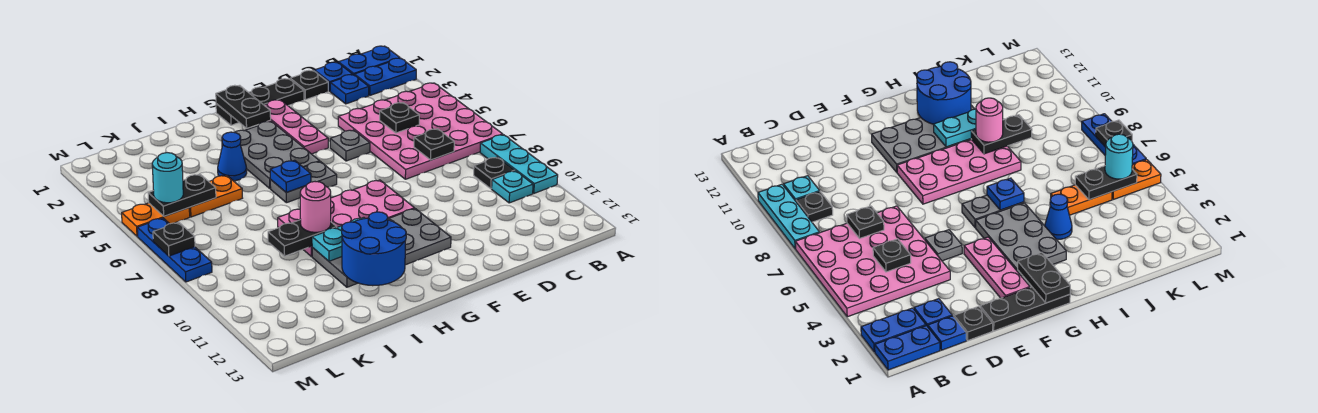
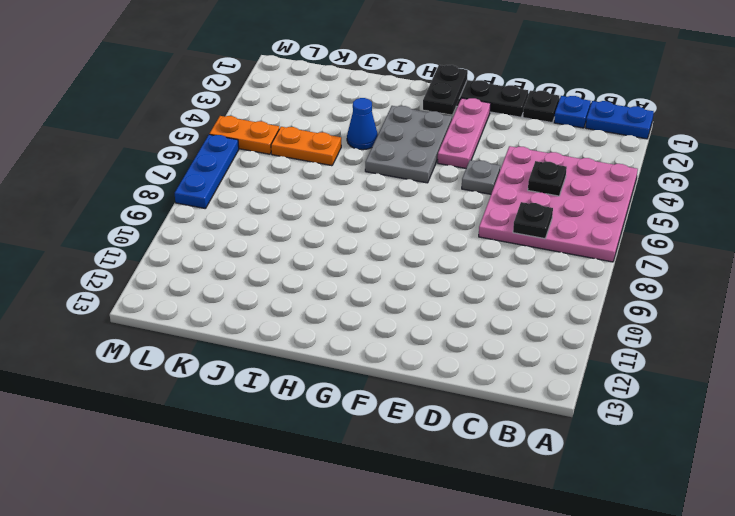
none -> blue 1x2 plate [354,58,416,95]
none -> cyan 1x3 plate [480,135,558,193]
none -> black 1x1 plate [474,157,515,189]
none -> cyan 1x1 plate [492,171,533,203]

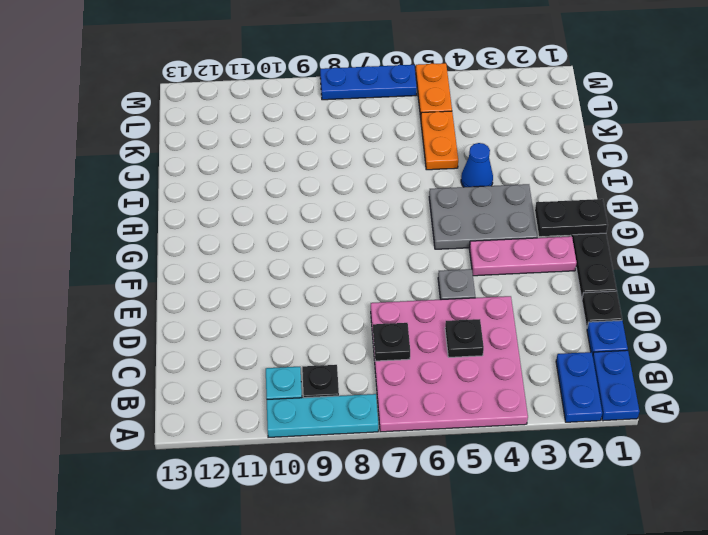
none -> blue 1x1 plate [330,75,369,104]
none -> pink 2x4 plate [278,180,415,257]
none -> grey 2x4 plate [312,209,451,287]
none -> grey 1x2 plate [270,162,337,203]

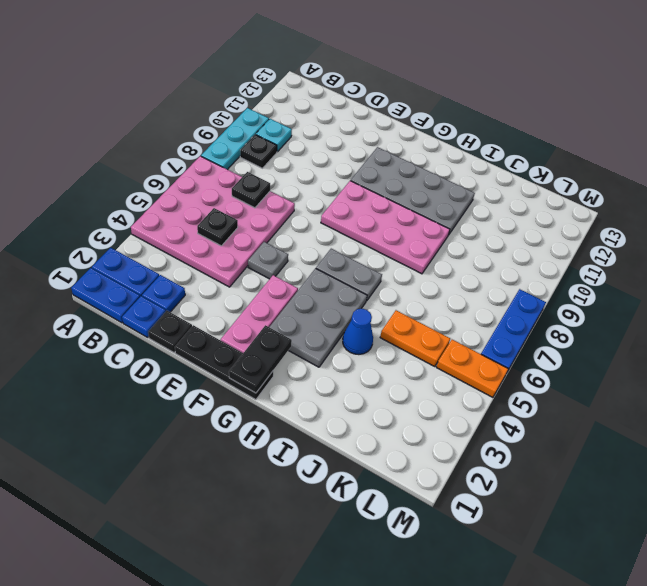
none -> blue 1x1 plate [270,160,311,192]
none -> cyan 1x2 plate [312,218,365,261]
none -> blue 2x2 round brick [342,212,406,286]
none -> black 1x2 plate [268,220,337,256]

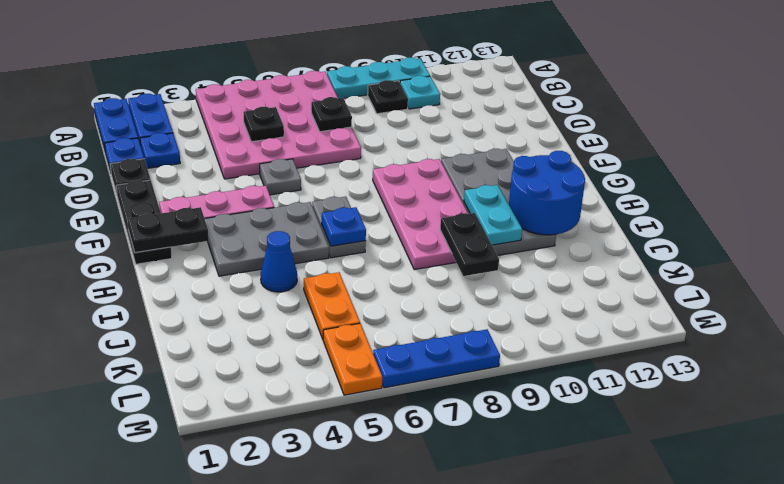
none -> black 1x2 plate [148,174,216,216]
none -> black 1x1 plate [153,222,195,256]
none -> pink 1x1 round brick [300,182,331,232]
none -> cyan 1x1 round brick [152,153,183,203]

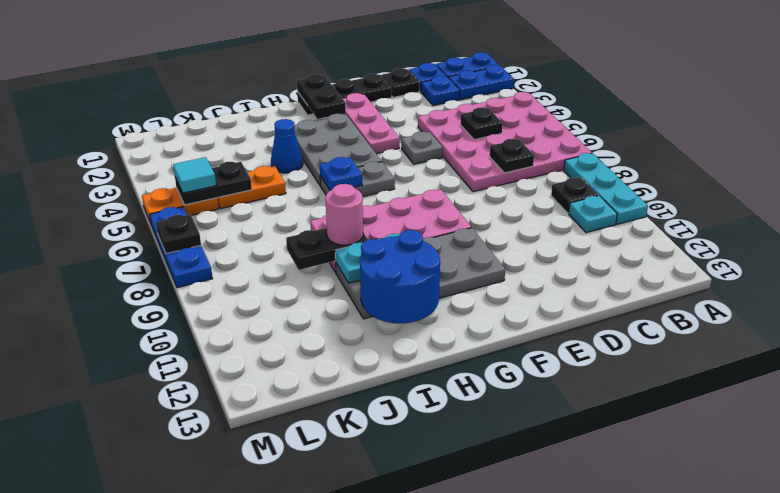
cyan 1x1 tile [173,157,216,193] -> cyan 1x1 round brick [152,153,183,203]

